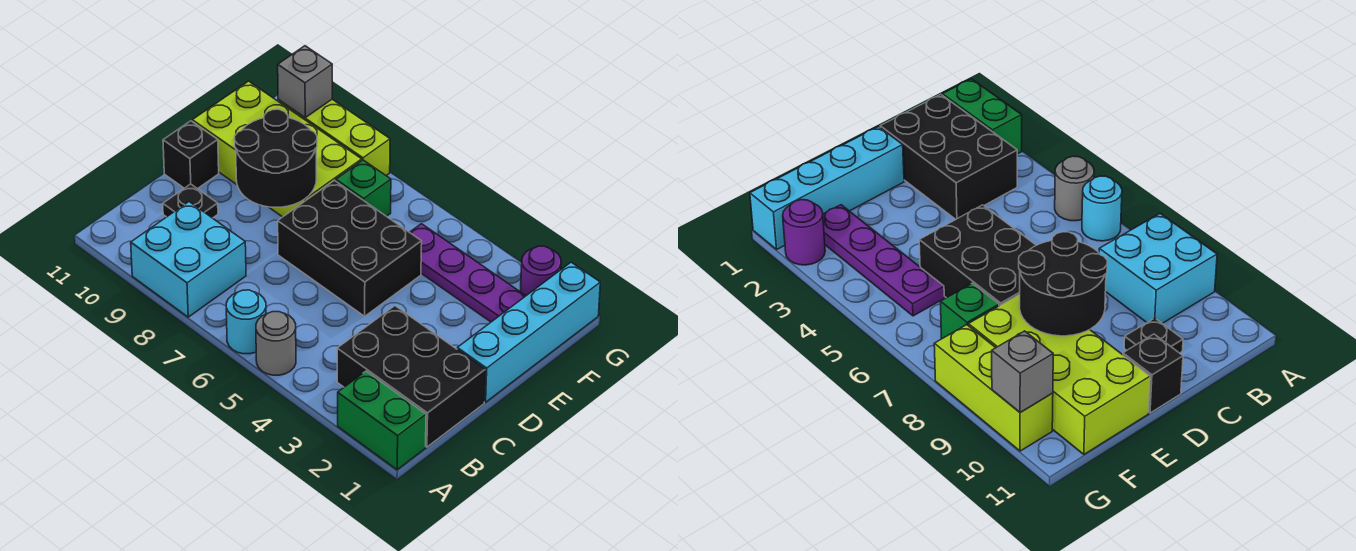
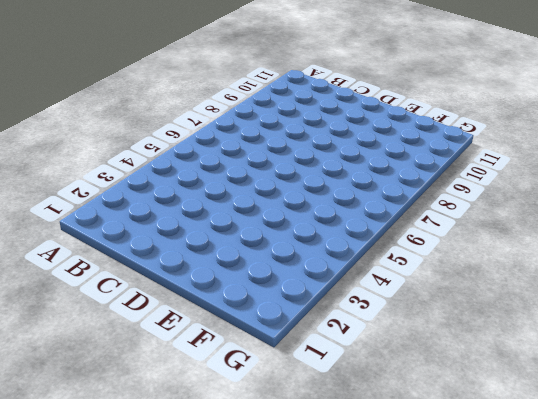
none -> green 1x2 brick [338,371,426,470]
none -> grey 1x1 round brick [256,312,296,375]
none -> cyan 1x1 round brick [226,290,266,354]

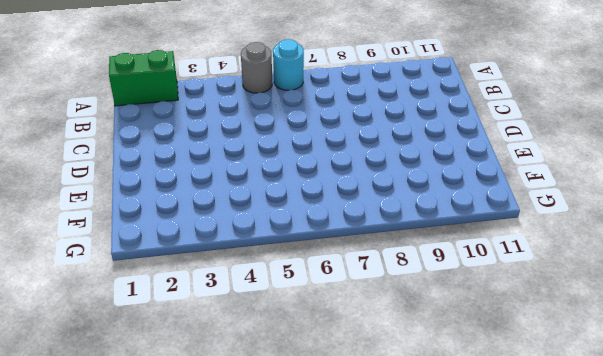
none -> cyan 2x2 brick [131,202,246,317]
none -> black 2x3 brick [337,306,485,447]
none -> black 1x1 plate [163,184,218,218]

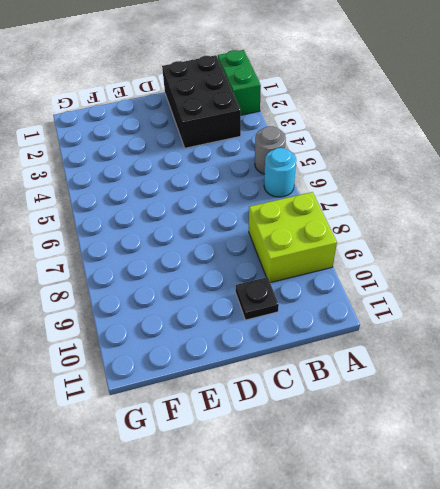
lime 2x2 brick [249,192,337,283] -> cyan 2x2 brick [131,202,246,317]
none -> cyan 1x4 brick [457,262,600,402]
none -> black 2x3 brick [278,180,422,316]
none -> black 1x1 brick [163,121,219,189]

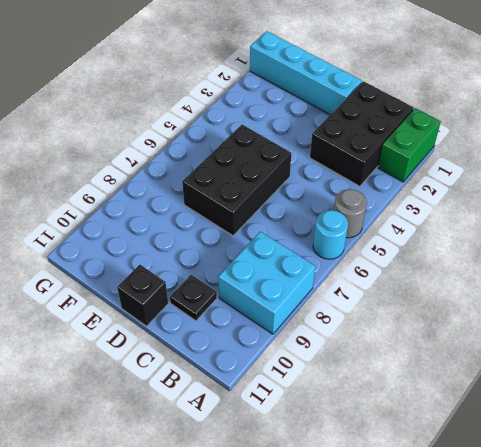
none -> lime 2x4 brick [192,81,362,217]
none -> purple 1x4 plate [410,224,525,322]
none -> green 1x1 brick [336,160,391,216]

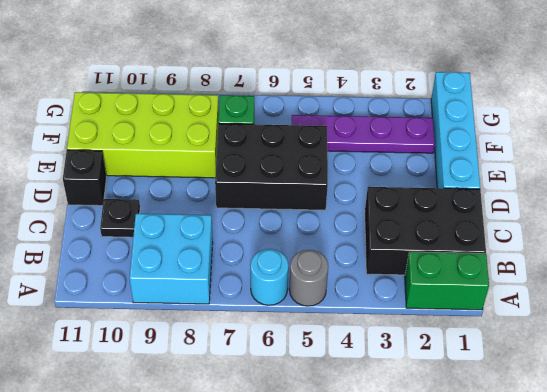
none -> purple 1x1 round brick [520,246,561,296]
none -> lime 1x3 brick [278,99,390,175]
none -> black 2x2 round brick [235,109,317,207]

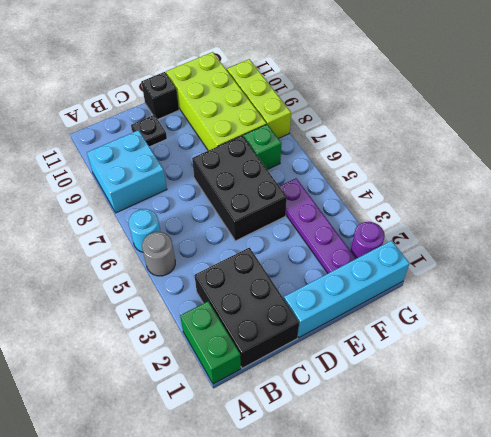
none -> black 2x2 round brick [235,109,317,207]
none -> grey 1x1 brick [278,46,332,118]

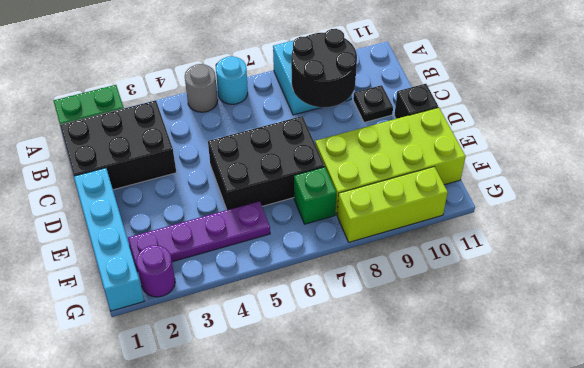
black 2x2 round brick [291,29,357,107] -> black 2x2 round brick moved to [235,109,317,207]
none -> grey 1x1 brick [278,46,332,118]

